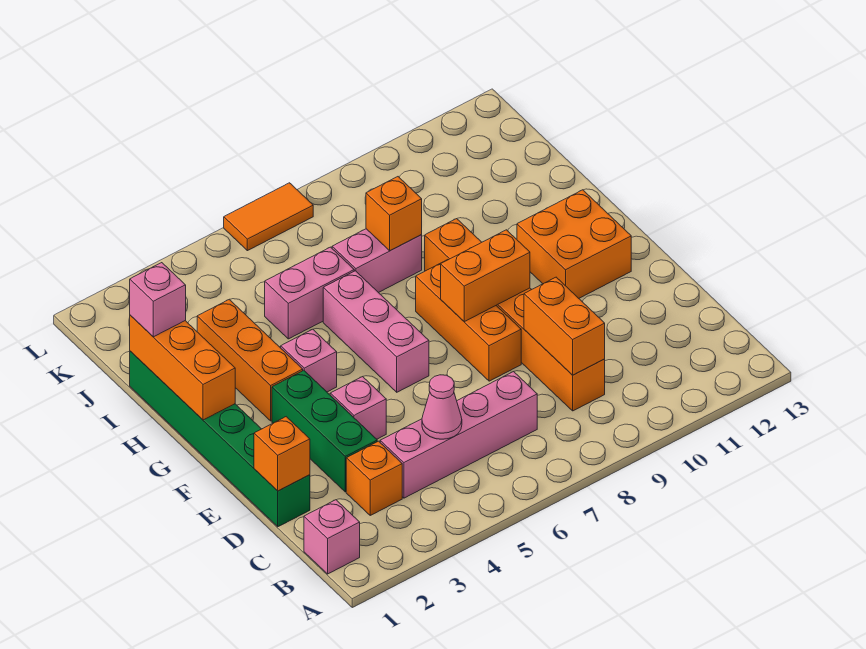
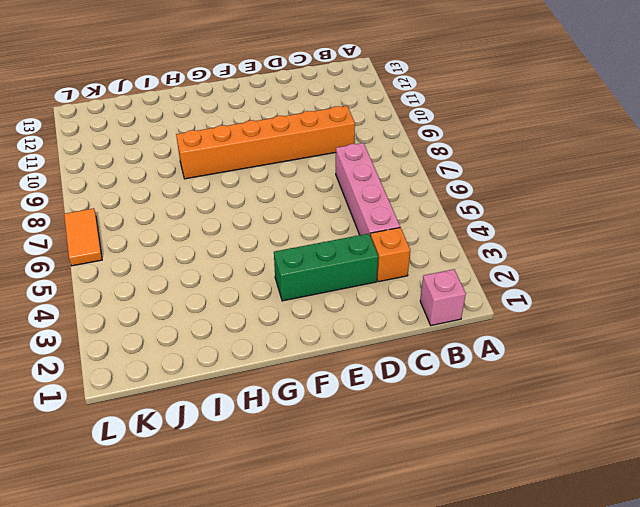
none -> green 1x6 brick [130,351,310,527]
none -> pink 1x1 brick [330,377,386,439]
none -> orange 1x3 brick [416,260,521,381]

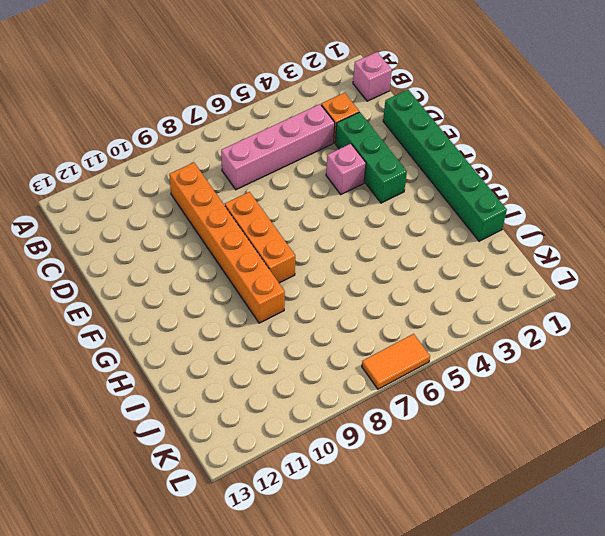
none -> pink 1x3 brick [323,271,429,392]
none -> orange 2x2 brick [517,190,631,298]
none -> orange 1x3 brick [197,300,303,421]

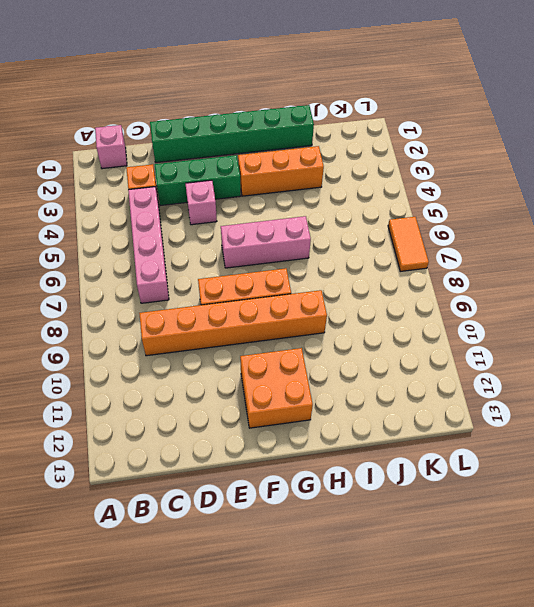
none -> pink 1x1 brick [281,329,337,392]
none -> pink 1x2 brick [265,247,354,339]
none -> pink 1x2 brick [332,229,422,293]

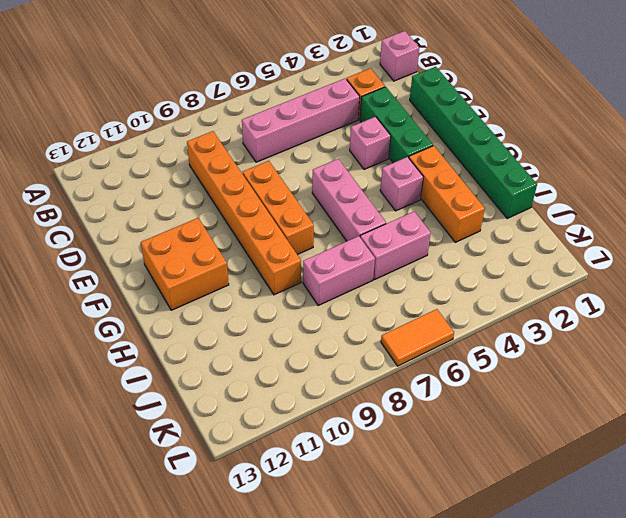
none -> pink 1x1 cone [422,375,462,439]
none -> orange 1x2 brick [524,277,605,375]
none -> orange 1x1 brick [254,417,310,491]

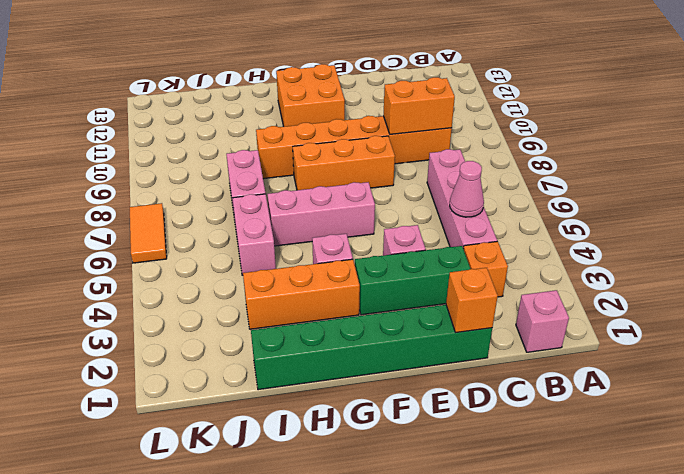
none -> orange 1x2 brick [441,230,530,322]
none -> orange 1x3 brick [130,315,235,420]
none -> orange 1x1 brick [366,177,422,251]

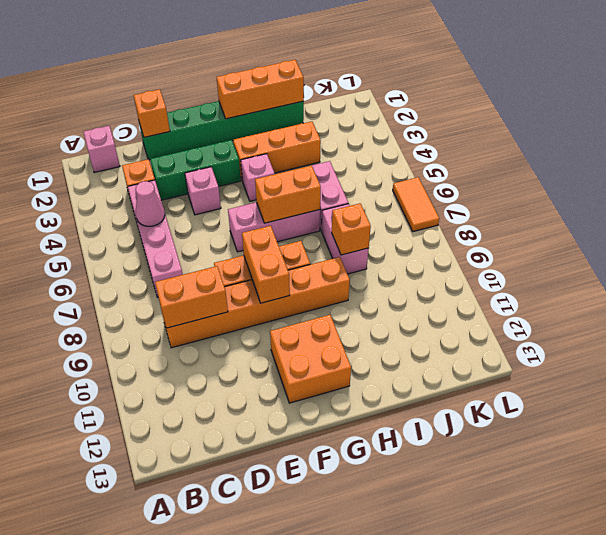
orange 1x2 brick [255,165,321,223] -> none
none -> pink 1x1 brick [130,263,186,337]

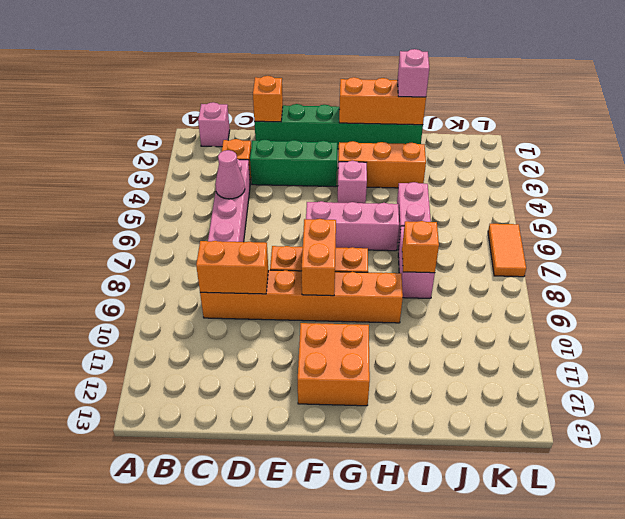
none -> pink 1x1 brick [330,377,386,439]

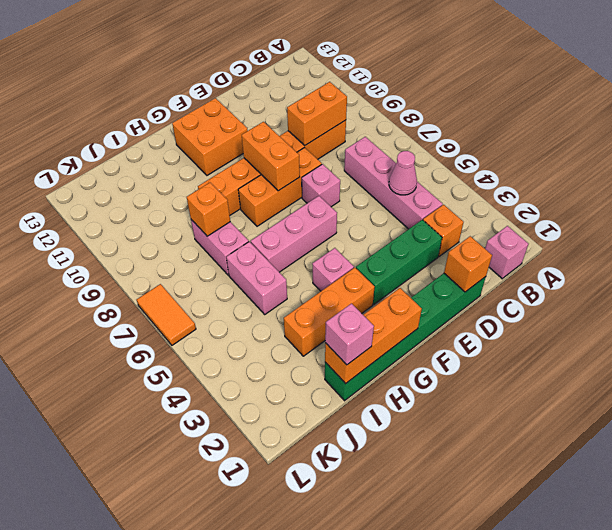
pink 1x1 brick [302,164,340,207] -> pink 1x1 brick moved to [330,377,386,439]

